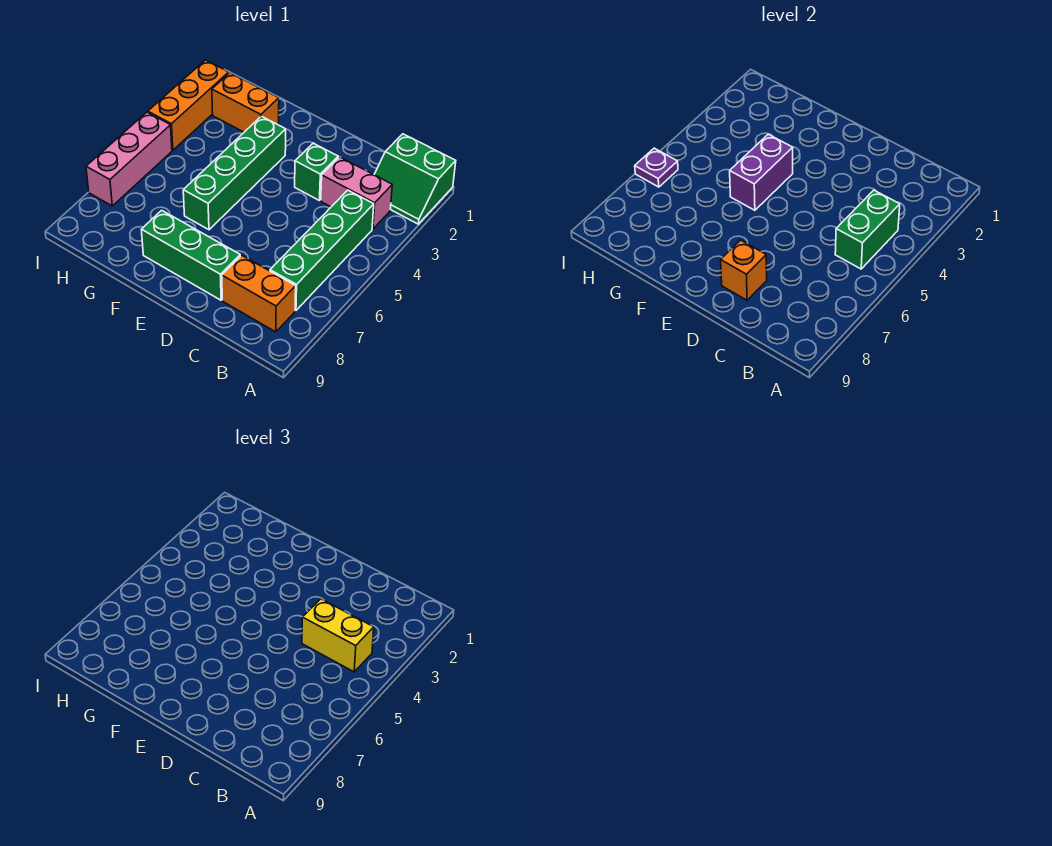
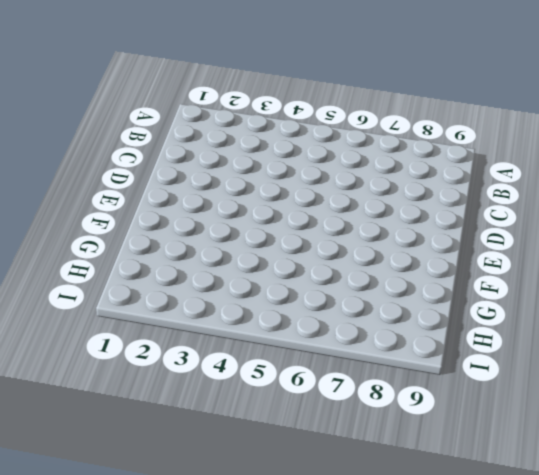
none -> green 2x2 slope [374,134,456,224]
none -> pink 1x2 brick [321,157,392,229]
none -> green 1x4 brick [270,190,374,310]

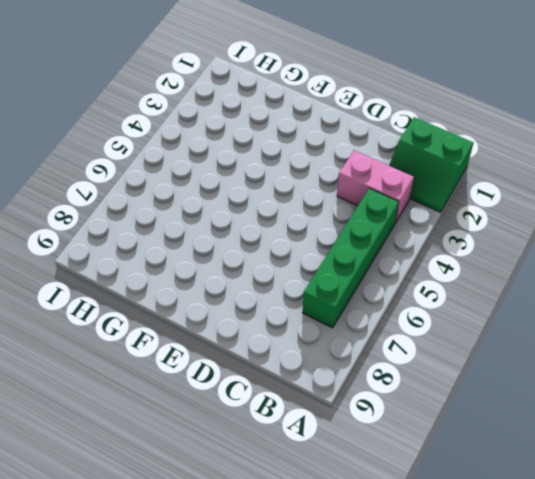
none -> orange 1x2 brick [222,255,296,332]
none -> green 1x1 brick [295,143,338,201]
none -> green 1x3 brick [141,210,240,300]

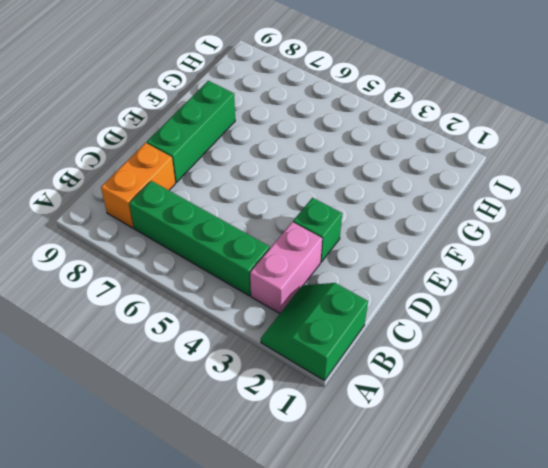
none -> green 1x4 brick [183,116,286,230]
none -> orange 1x2 brick [212,73,279,132]
none -> orange 1x3 brick [148,60,229,150]

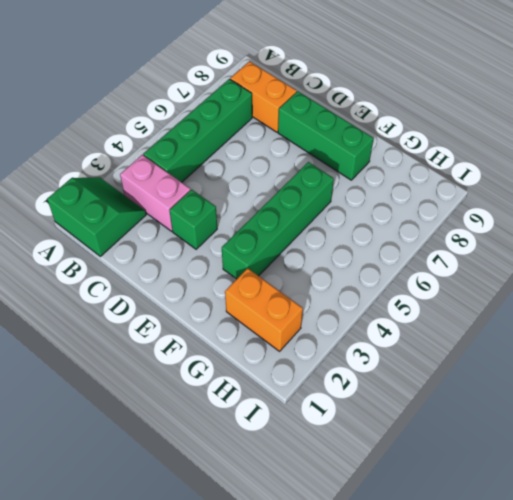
none -> orange 1x3 brick [148,60,229,150]
none -> pink 1x3 brick [86,112,172,206]
none -> green 1x2 brick [835,190,900,269]

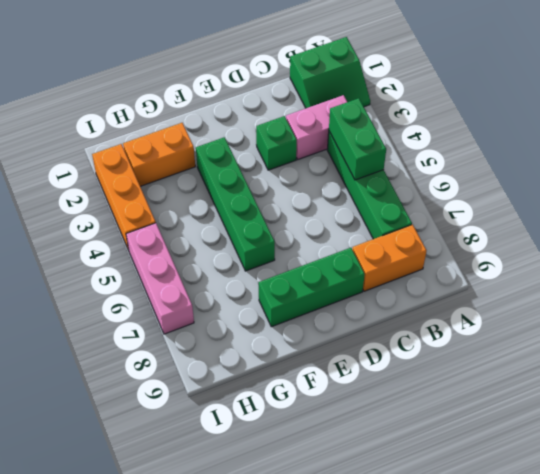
none -> orange 1x1 brick [721,240,767,300]
none -> purple 1x2 brick [730,134,793,210]
none -> purple 1x1 plate [635,148,678,187]

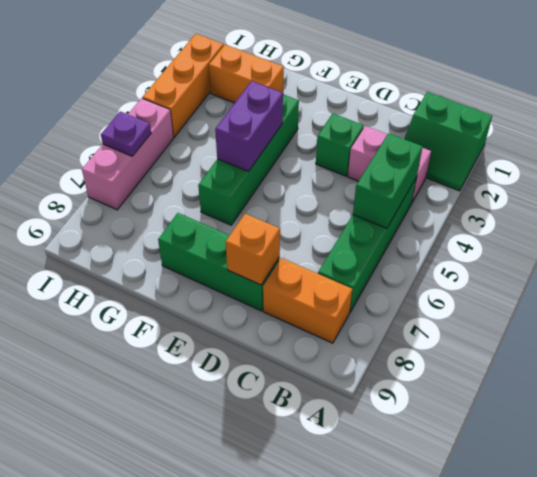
none -> yellow 1x2 brick [302,599,374,672]

